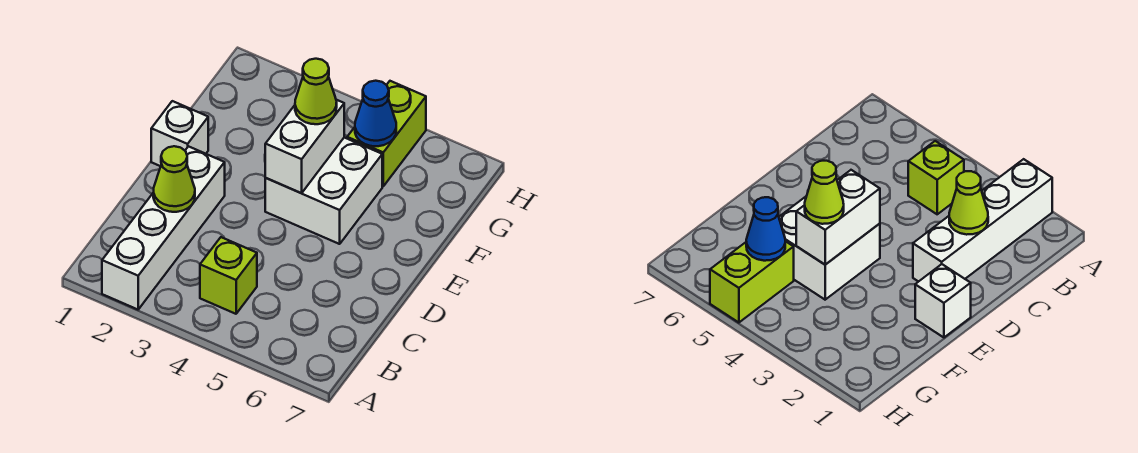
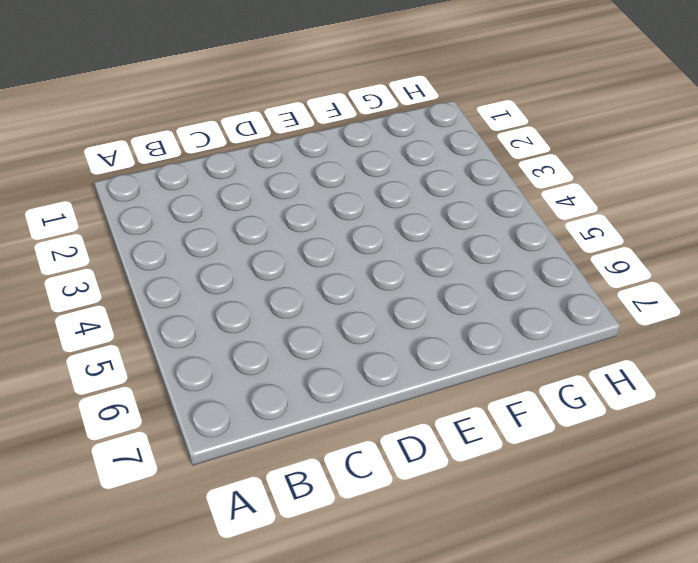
none -> white 1x4 brick [102,146,225,310]
none -> lime 1x1 brick [200,237,257,314]

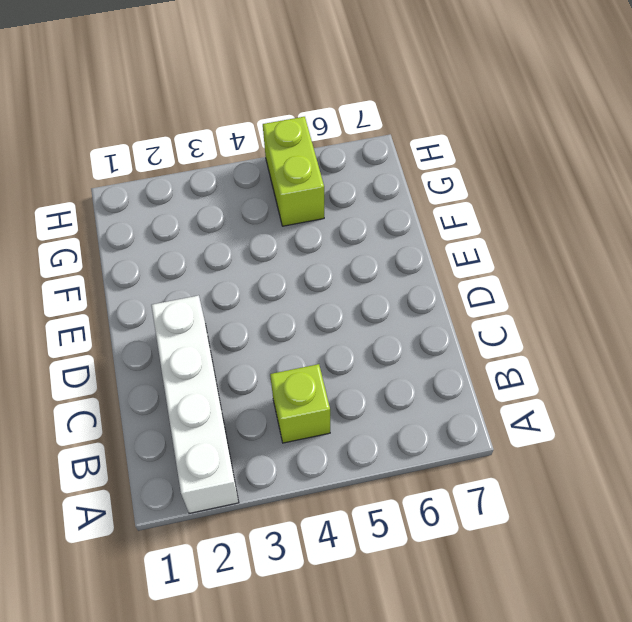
none -> white 1x1 brick [151,101,208,166]
none -> white 2x2 brick [265,138,382,244]

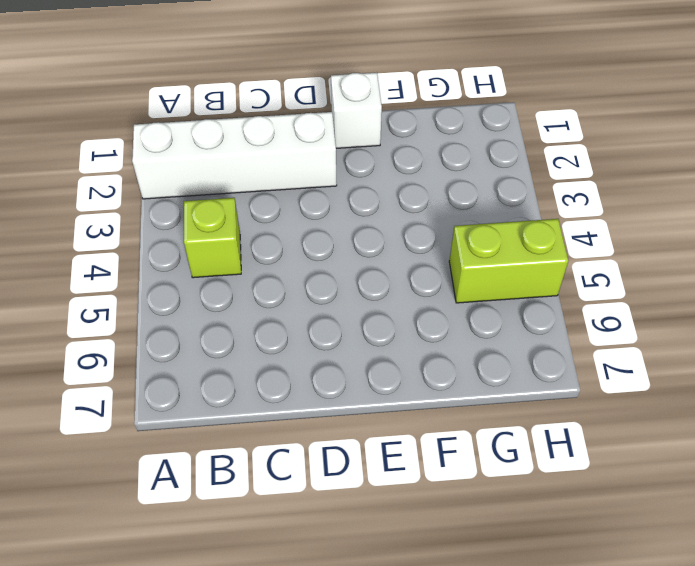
none -> white 2x2 brick [265,138,382,244]
none -> lime 1x1 cone [153,146,195,212]

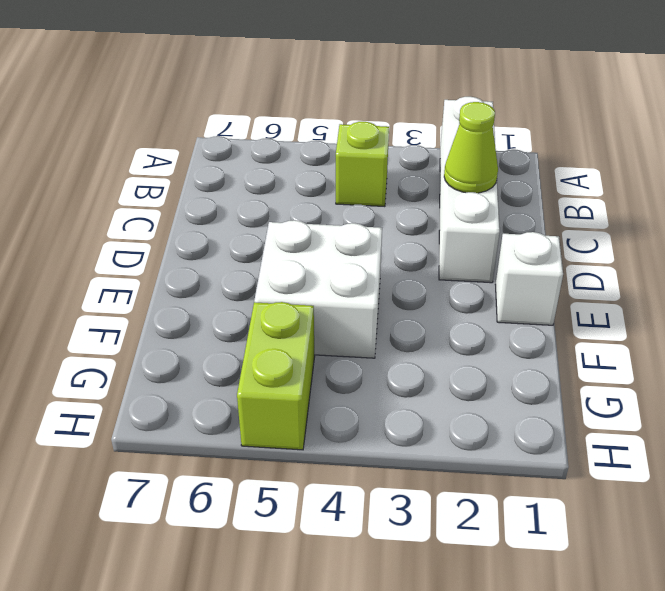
none -> white 1x2 brick [265,100,344,193]
none -> blue 1x1 cone [355,81,396,146]

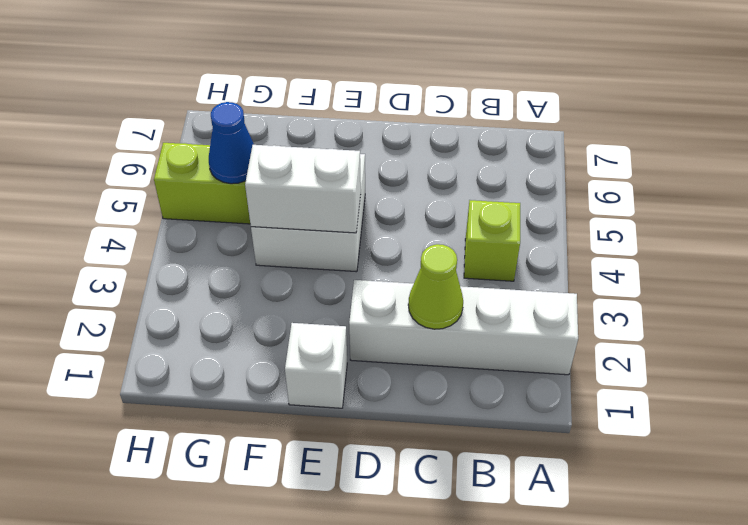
none -> lime 1x1 cone [295,59,337,124]

